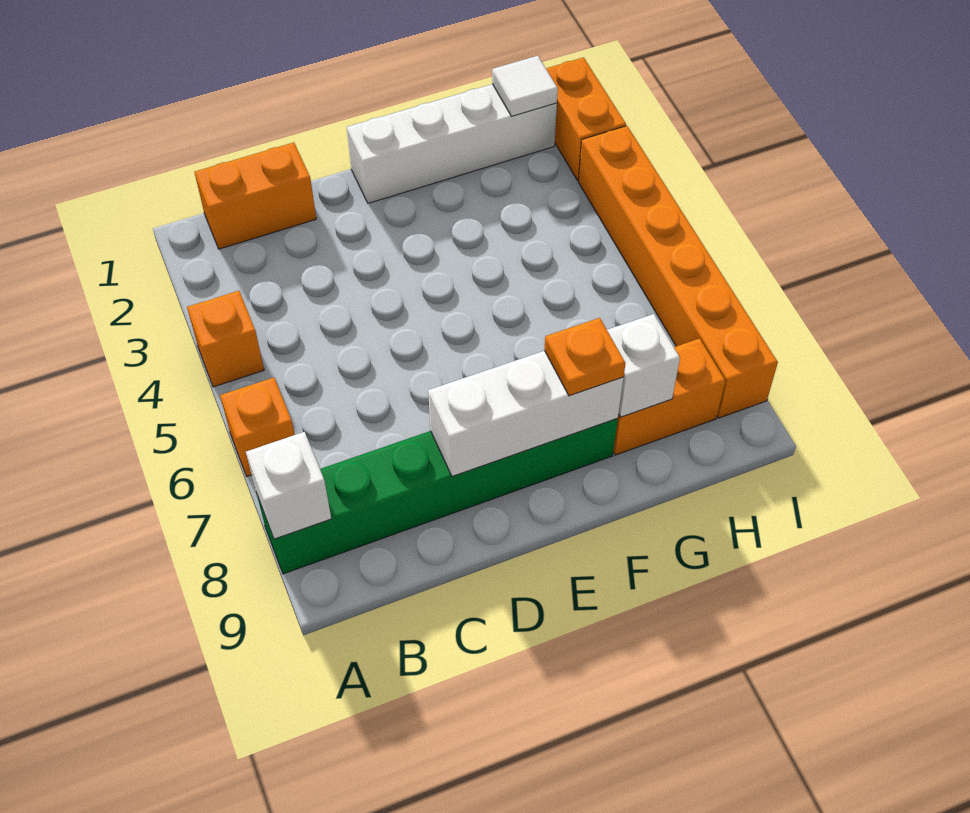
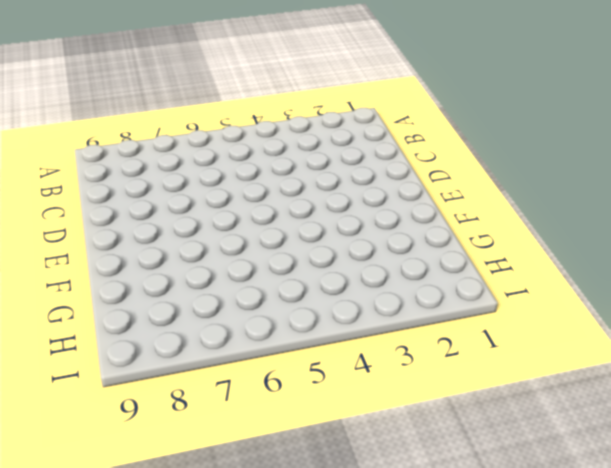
none -> orange 1x1 brick [187,291,264,387]
none -> orange 1x1 brick [220,378,295,476]
none -> green 1x6 brick [257,419,618,574]

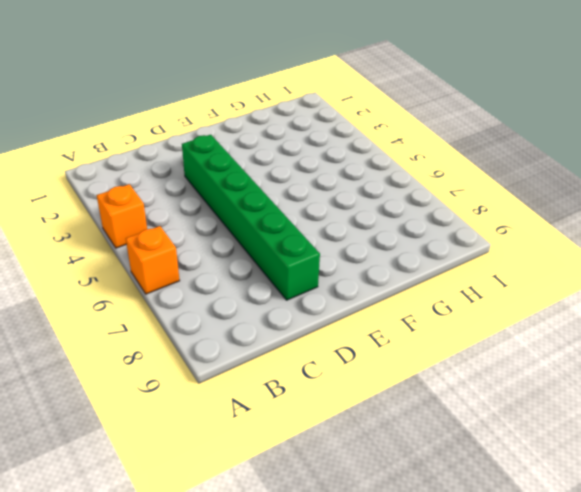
green 1x6 brick [182,135,320,300] -> green 1x6 brick turned to [257,419,618,574]
none -> orange 1x2 brick [194,143,316,249]
none -> white 1x4 brick [347,84,557,203]
none -> orange 1x2 brick [613,338,725,455]

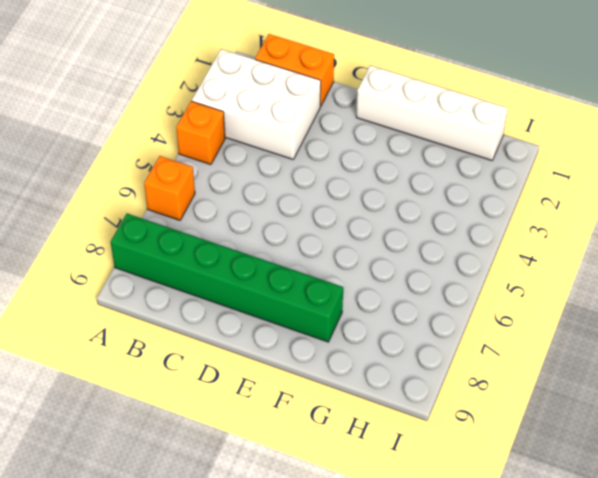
white 2x3 brick [192,49,321,159] -> none
none -> orange 1x2 brick [613,338,725,455]
none -> orange 1x2 brick [546,57,626,180]
none -> orange 1x6 brick [578,126,778,418]

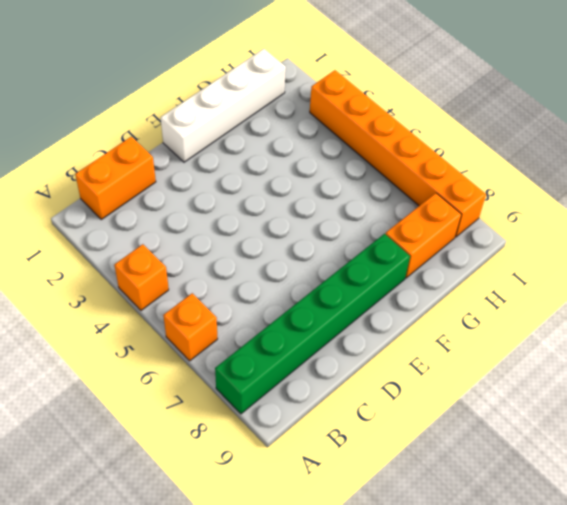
none -> orange 1x2 brick [546,57,626,180]
none -> white 1x1 brick [246,432,331,539]
none -> white 1x3 brick [428,351,623,477]

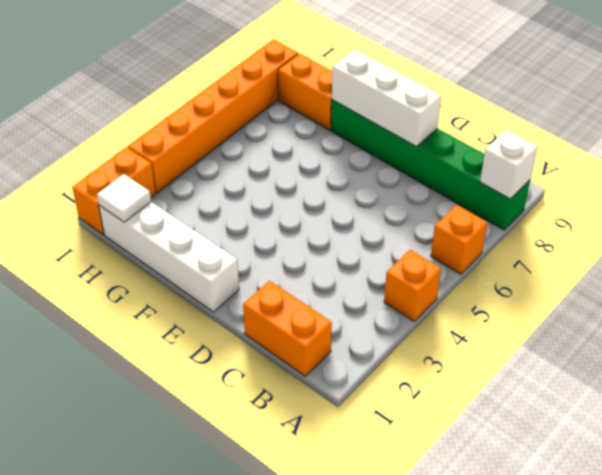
none -> white 1x1 brick [607,314,680,417]
none -> orange 1x1 plate [545,318,625,396]

